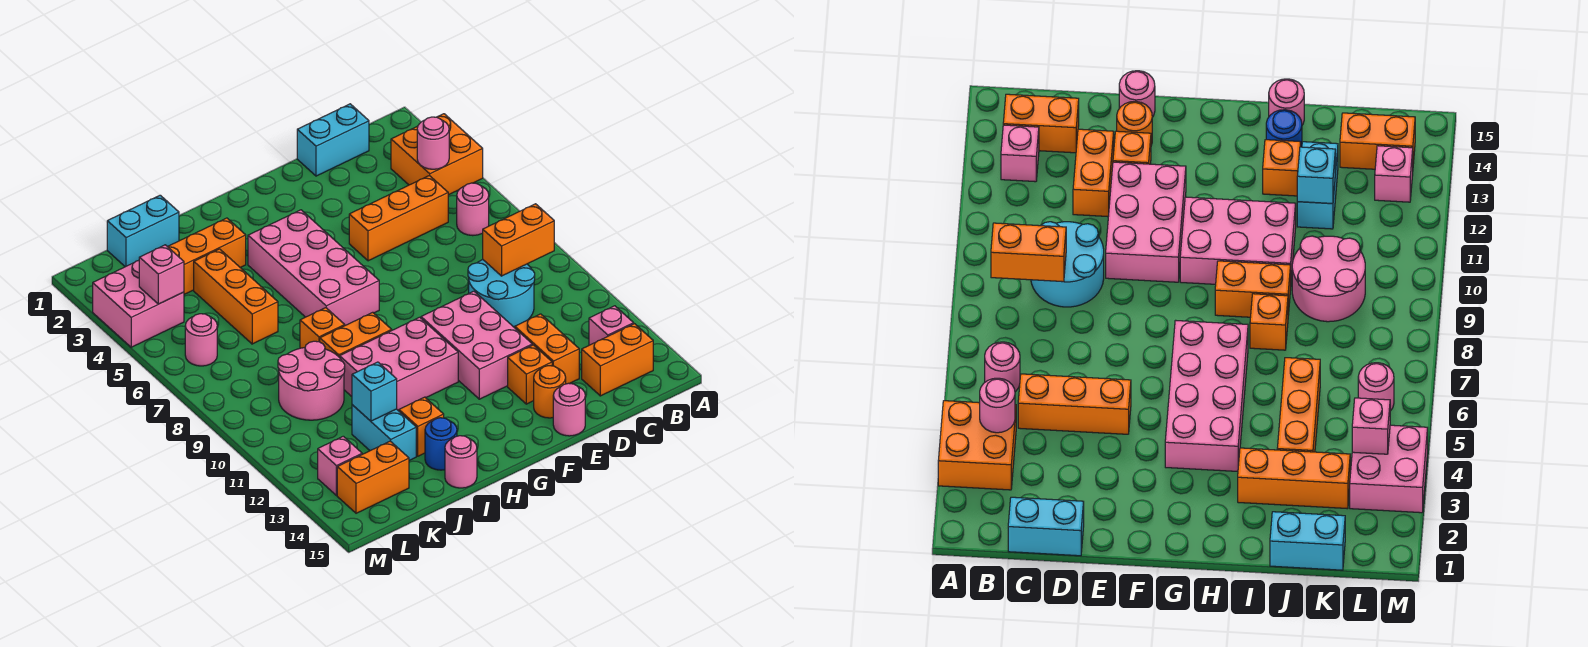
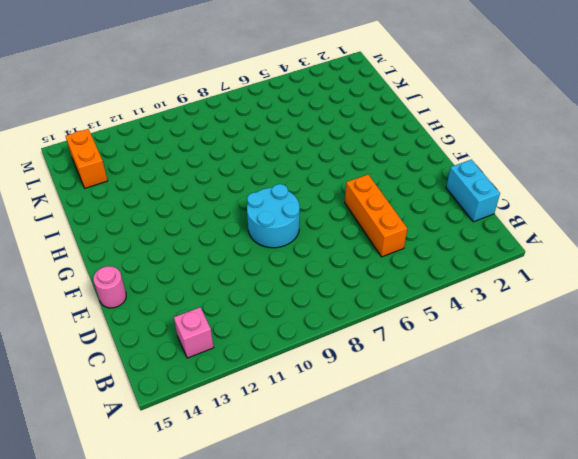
cyan 2x2 round brick [247,184,300,248] -> cyan 2x2 round brick moved to [468,260,535,327]
none -> orange 2x2 brick [391,114,483,195]
none -> pink 1x1 round brick [457,183,489,236]
none -> orange 1x2 brick [582,324,653,396]
none -> orange 1x2 brick [515,314,579,384]

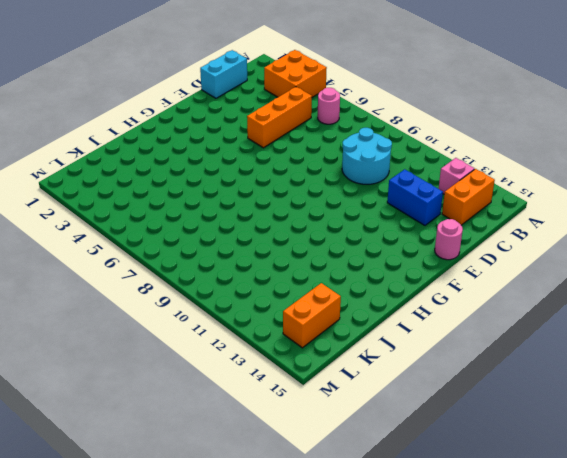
blue 1x2 brick [387,169,443,225] -> orange 1x2 brick [515,314,579,384]
none -> pink 2x3 brick [421,291,532,399]
none -> orange 1x1 brick [508,345,552,404]
none -> orange 1x1 round brick [534,366,566,418]
none -> pink 2x4 brick [248,210,379,325]

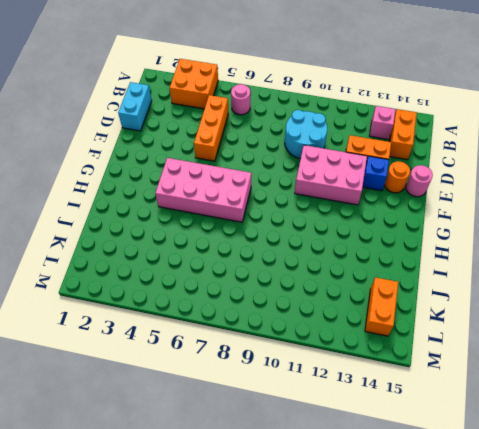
blue 1x1 brick [363,156,389,191] -> orange 1x1 brick [508,345,552,404]
none -> pink 2x3 brick [340,317,458,411]
none -> orange 1x2 brick [320,312,392,358]
none -> orange 1x3 brick [168,218,246,294]
none -> orange 1x1 brick [300,308,345,348]

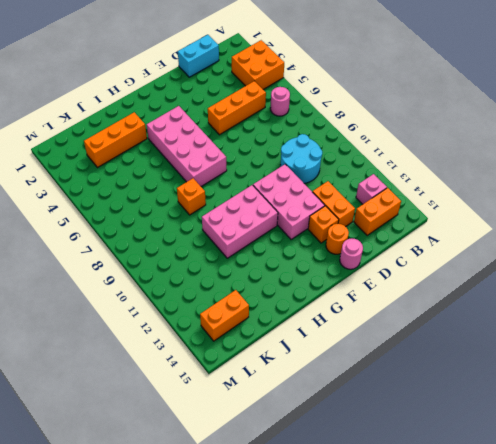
none -> orange 1x2 brick [320,312,392,358]
none -> orange 1x1 brick [399,397,444,456]
none -> blue 1x1 round brick [425,418,457,470]
none -> pink 1x1 round brick [445,436,477,488]

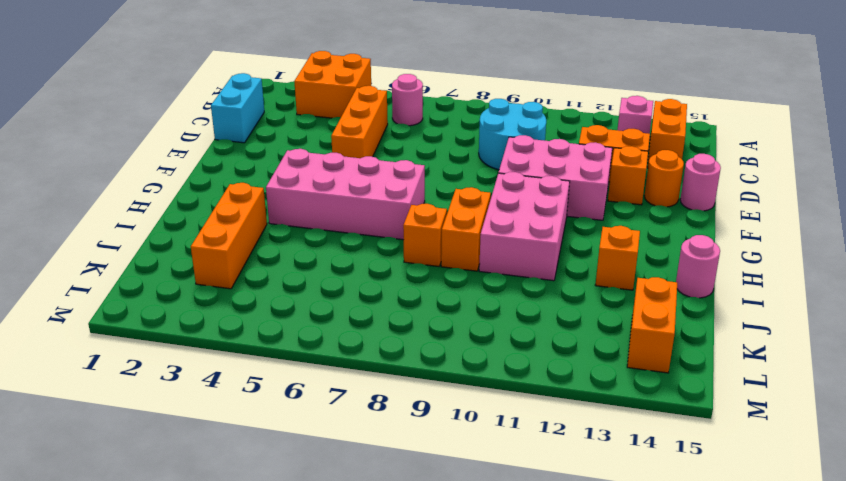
none -> blue 1x1 round brick [425,418,457,470]
none -> cyan 1x2 brick [107,195,179,267]
none -> orange 1x3 brick [194,249,278,344]
none -> pink 2x2 round brick [278,341,345,420]

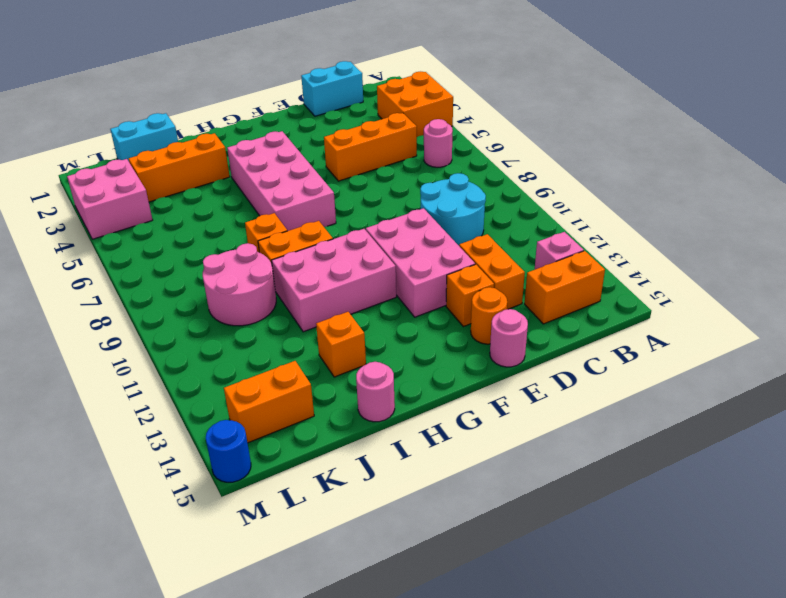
blue 1x1 round brick [206,420,251,482] -> blue 1x1 round brick moved to [425,418,457,470]
none -> orange 1x3 brick [194,249,278,344]
none -> cyan 1x2 brick [352,405,416,461]
none -> pink 1x1 round brick [185,314,217,366]
none -> pink 1x1 brick [318,436,362,495]

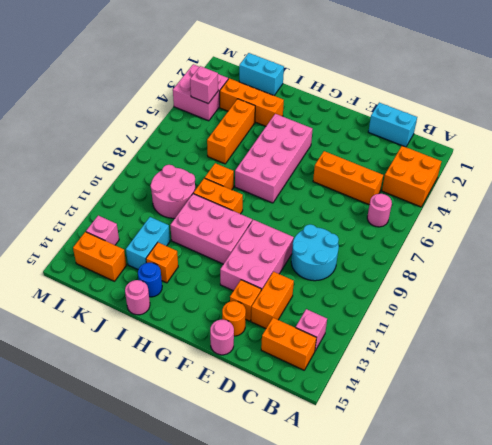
none -> pink 1x1 round brick [185,314,217,366]
none -> pink 1x1 round brick [417,117,449,169]
none -> orange 1x2 brick [483,204,554,276]
none -> cyan 1x1 brick [352,362,397,421]

